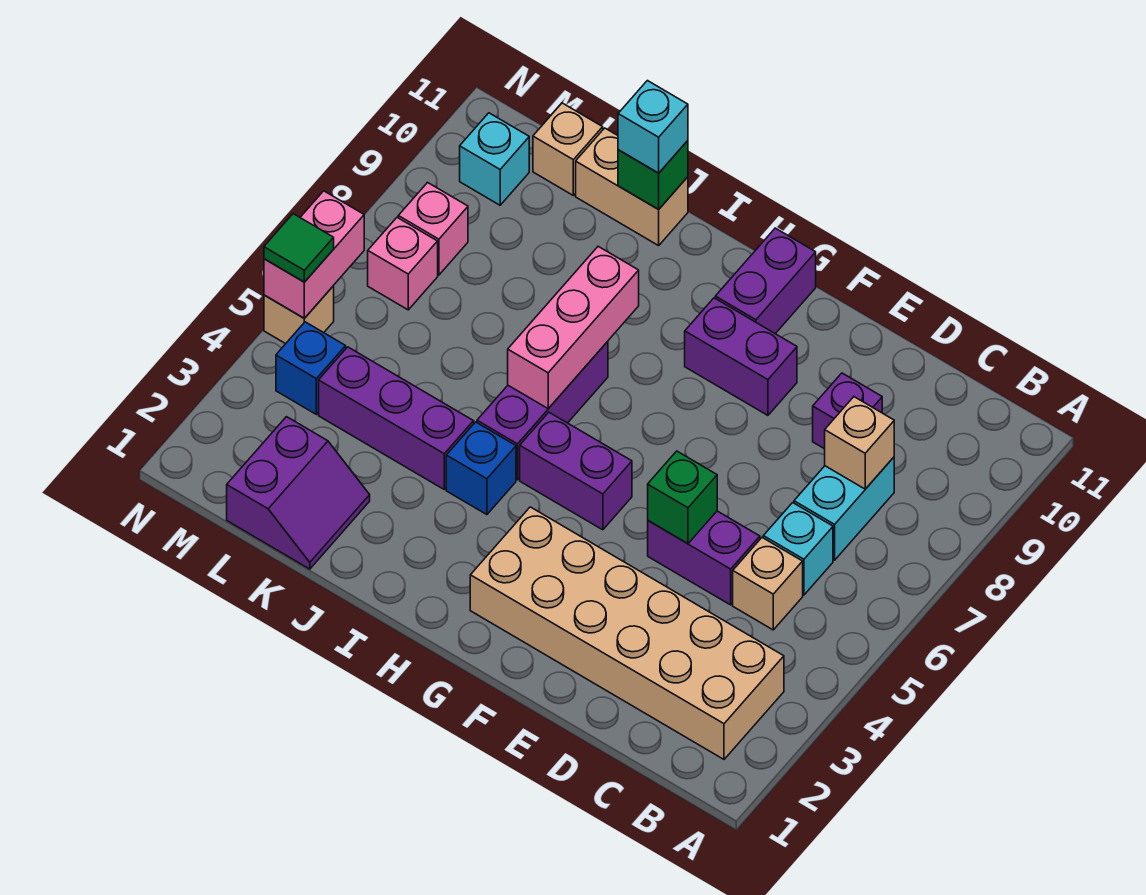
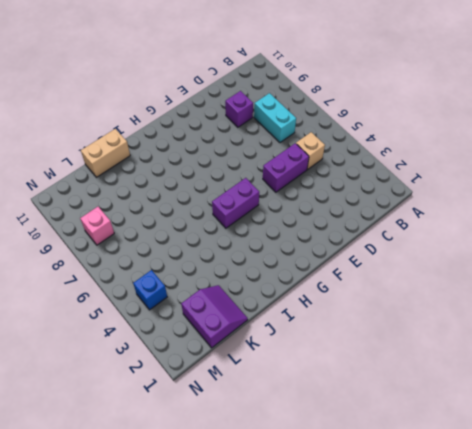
none -> tan 2x6 brick [470,507,784,759]
none -> cyan 1x1 brick [763,503,833,595]
none -> purple 1x2 brick [685,298,797,415]

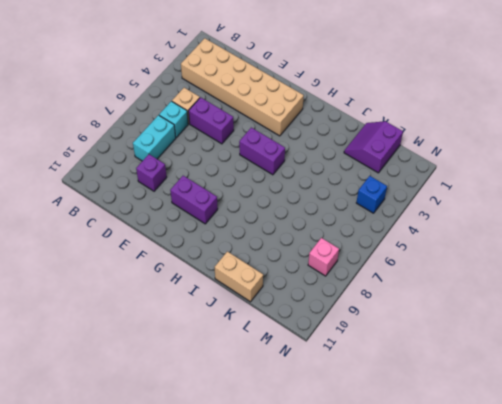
none -> purple 1x2 brick [715,228,816,334]
none -> blue 1x1 brick [446,422,516,515]
none -> purple 1x3 brick [477,341,608,480]

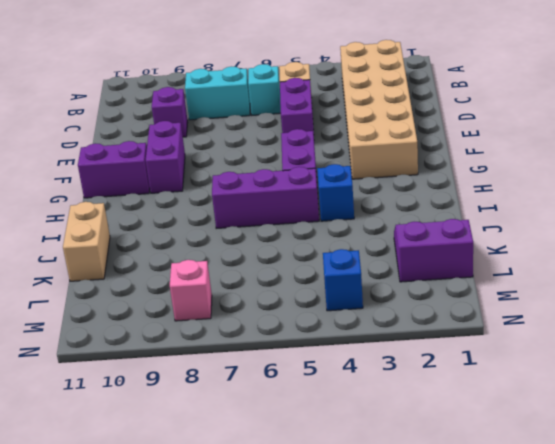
none -> purple 1x3 brick [319,347,474,489]
none -> tan 1x1 brick [533,103,603,195]
none -> pink 1x1 brick [368,218,438,310]

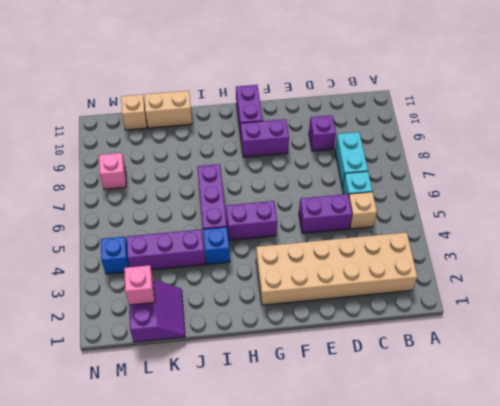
pink 1x1 brick [124,265,155,305] -> pink 1x1 brick moved to [368,218,438,310]
none -> cyan 1x1 brick [460,113,529,205]
none -> tan 1x1 brick [264,286,334,344]
none -> tan 1x1 brick [825,397,894,489]

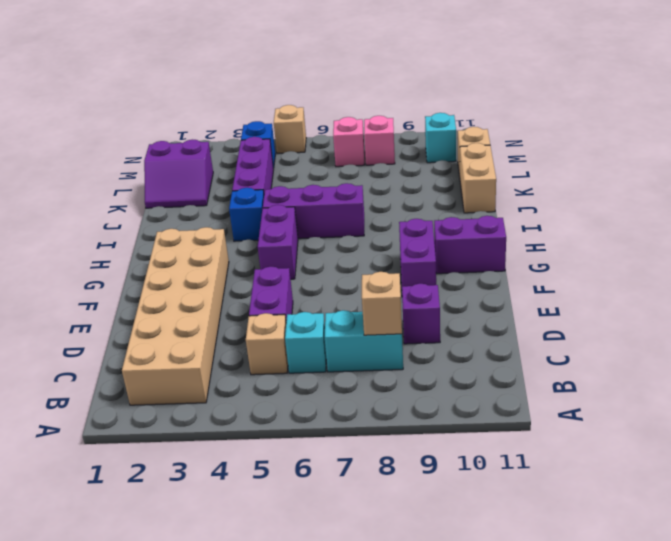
none -> green 1x1 brick [648,451,717,543]
none -> pink 1x3 brick [508,246,639,408]
none -> green 1x1 brick [618,141,688,209]

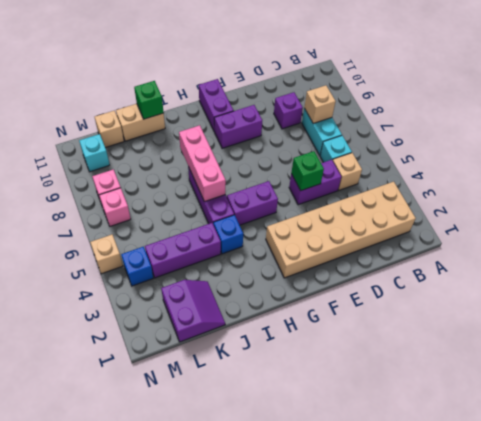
none -> pink 1x2 brick [264,191,364,318]
none -> cyan 1x1 brick [618,81,688,173]
none -> green 1x1 tile [264,214,334,282]

